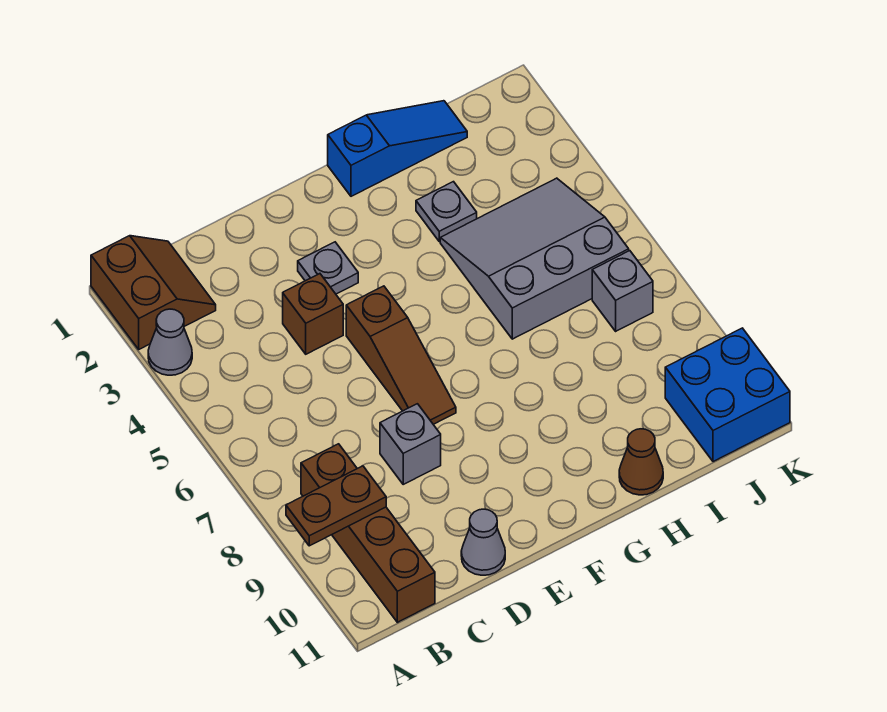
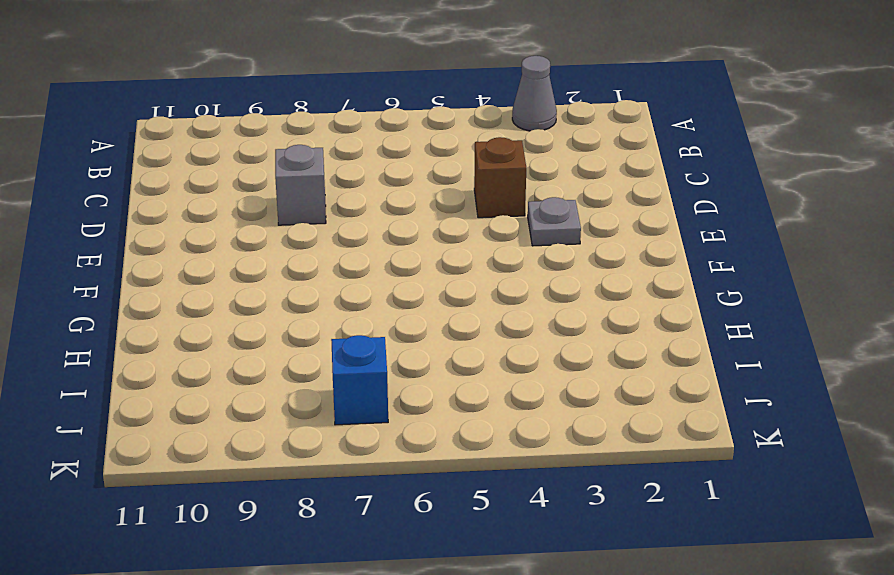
blue 1x1 brick [331,335,388,425] -> grey 1x1 brick [592,251,653,331]
none -> brown 2x2 slope [91,236,216,349]
none -> brown 1x4 brick [301,444,435,622]
none -> grey 1x1 cone [461,509,505,575]

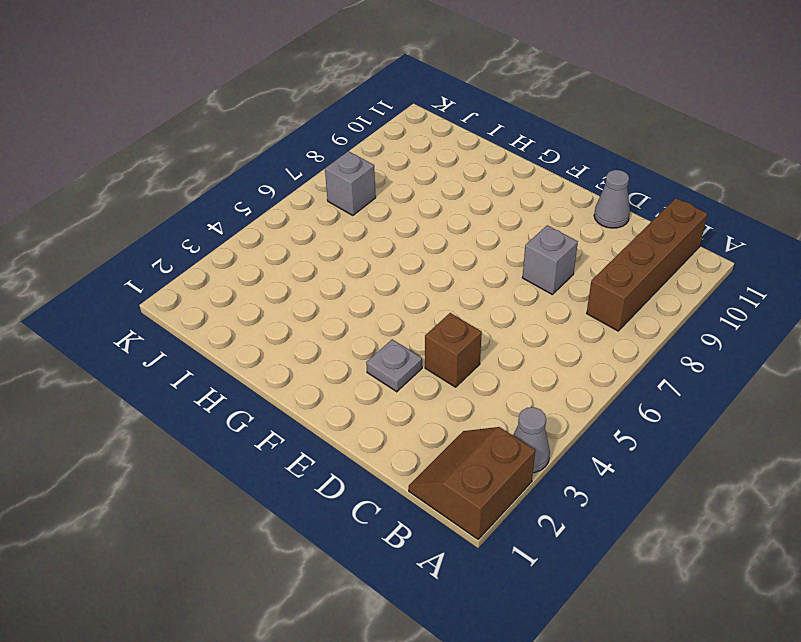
none -> brown 1x3 slope [346,286,456,424]
none -> blue 1x3 slope [328,101,467,196]
none -> grey 1x1 plate [416,182,477,241]

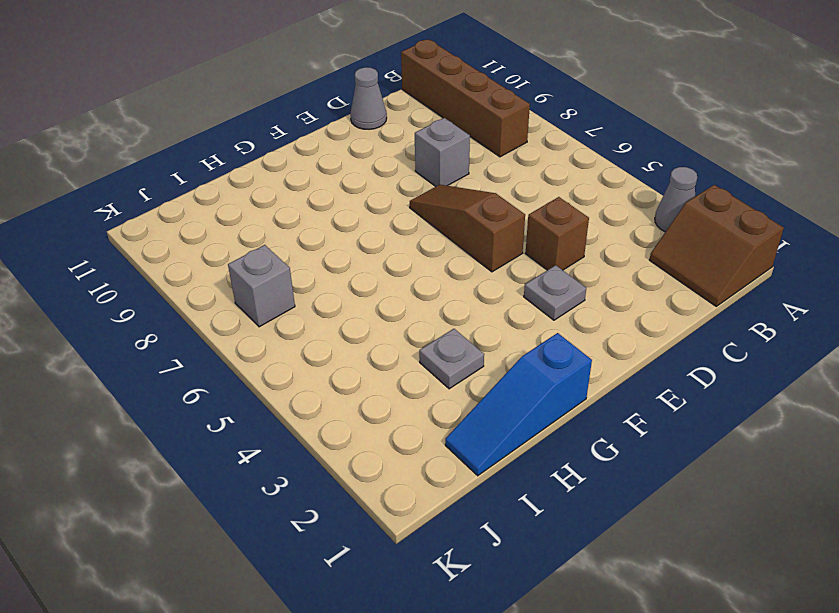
none -> grey 3x3 slope [440,178,629,339]
none -> brown 1x1 cone [619,429,663,495]
none -> blue 2x2 brick [665,328,790,462]

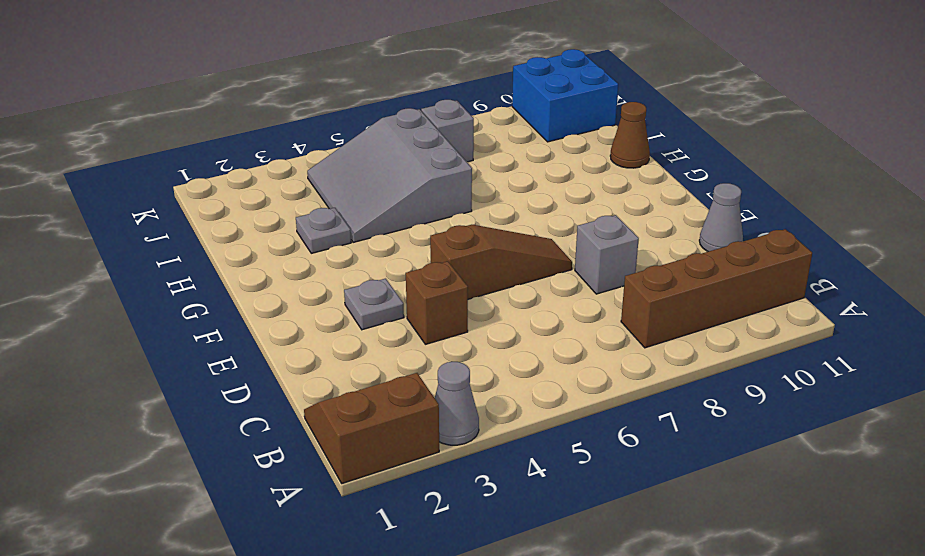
none -> blue 1x3 slope [328,101,467,196]
none -> brown 1x2 plate [286,466,386,546]

